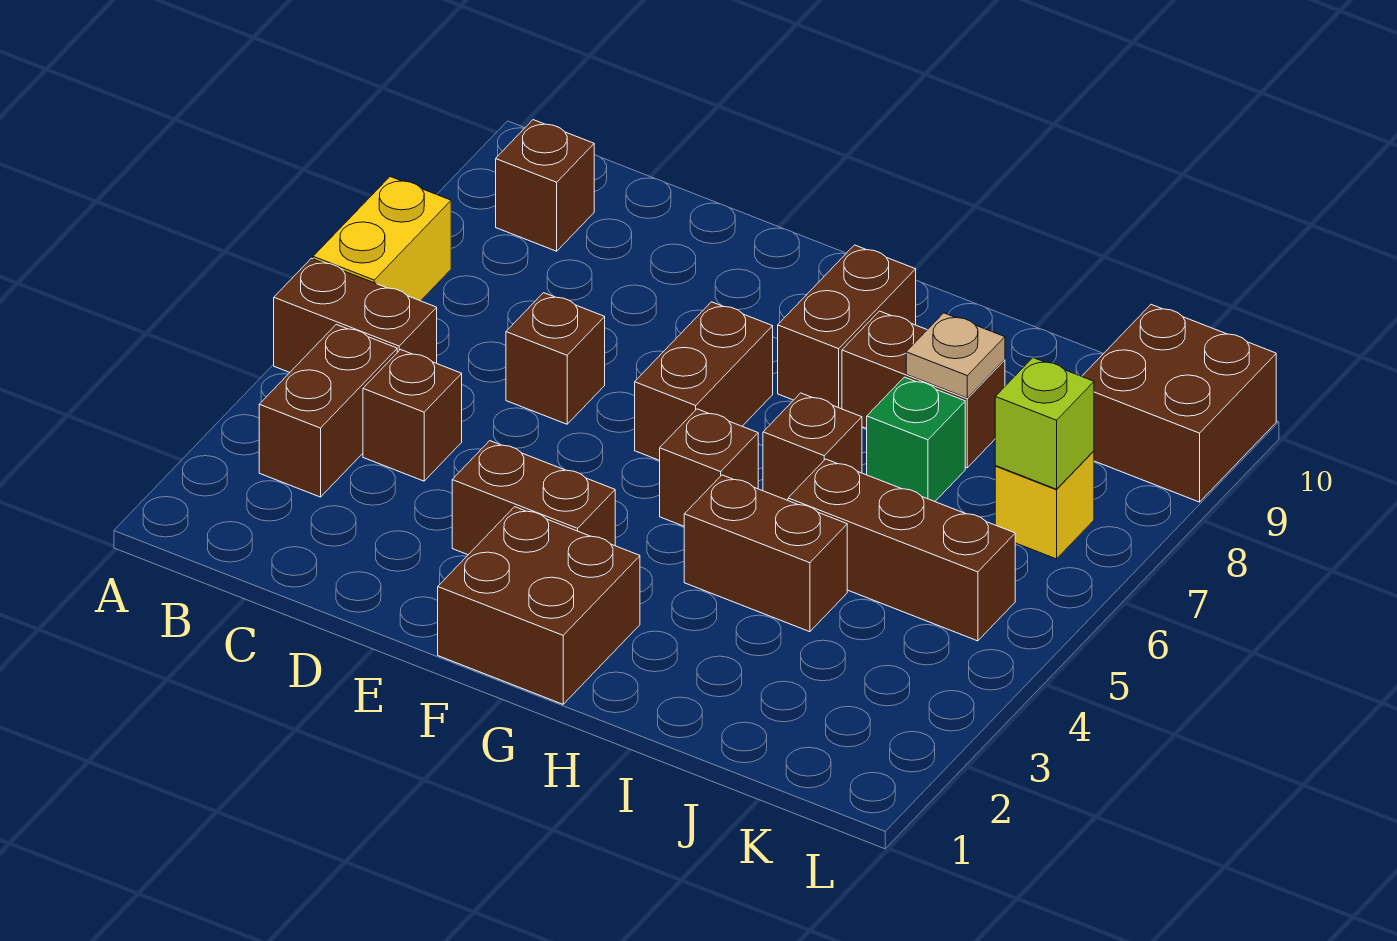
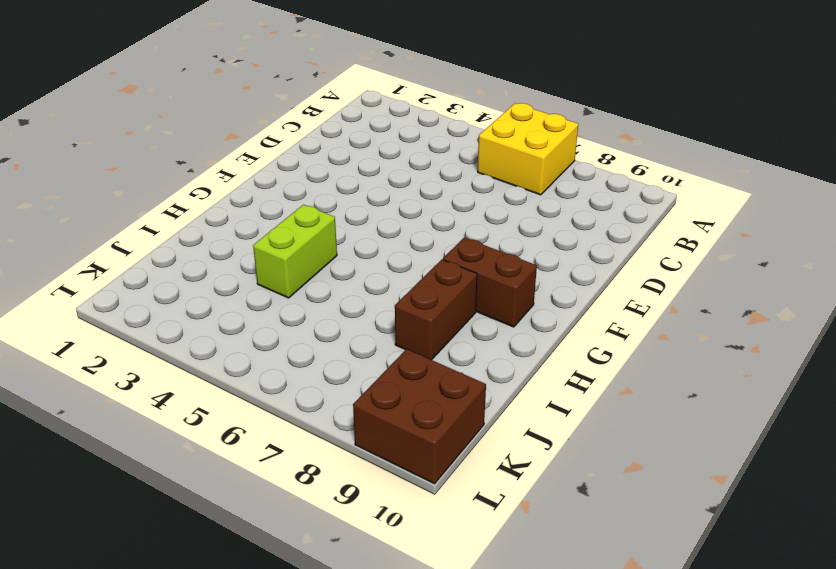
yellow 2x2 brick [478,103,578,195] -> yellow 1x2 brick [313,177,451,301]
lime 1x2 brick [253,205,337,298] -> brown 1x2 brick [684,475,847,632]
none -> brown 1x2 brick [274,258,437,372]
none -> brown 1x2 brick [259,324,397,497]
none -> brown 1x1 brick [496,120,594,251]

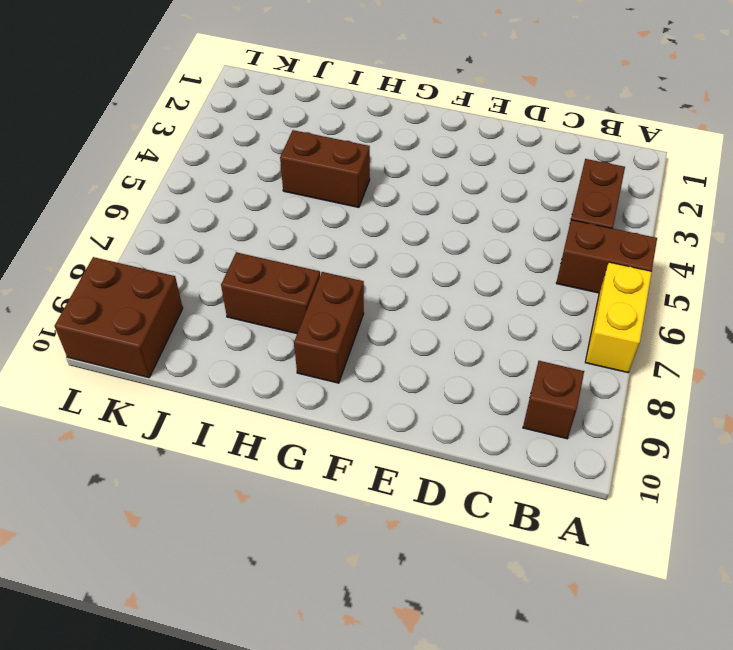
none -> brown 1x1 brick [363,350,462,481]
none -> brown 1x1 brick [506,293,605,424]
none -> brown 1x2 brick [452,441,615,555]

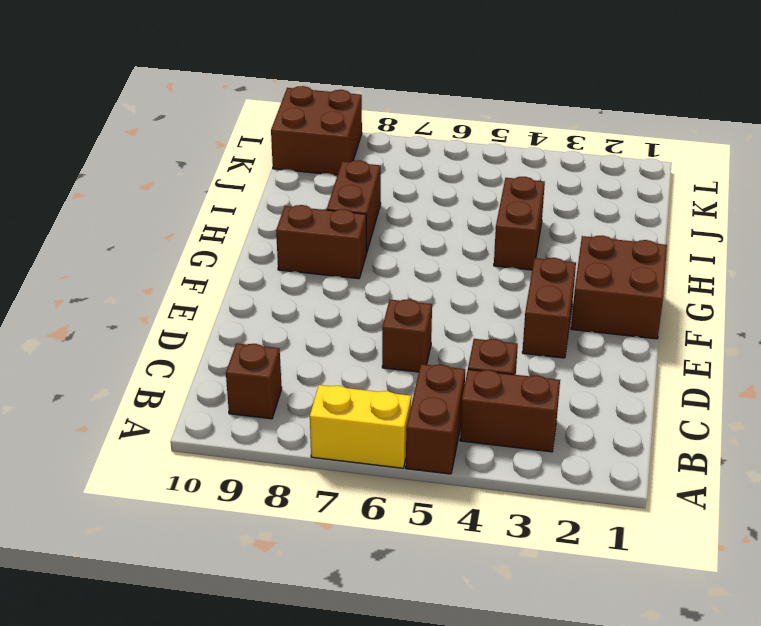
none -> brown 1x2 brick [635,302,773,460]
none -> brown 1x1 brick [660,409,758,526]
none -> brown 1x1 brick [763,393,862,500]

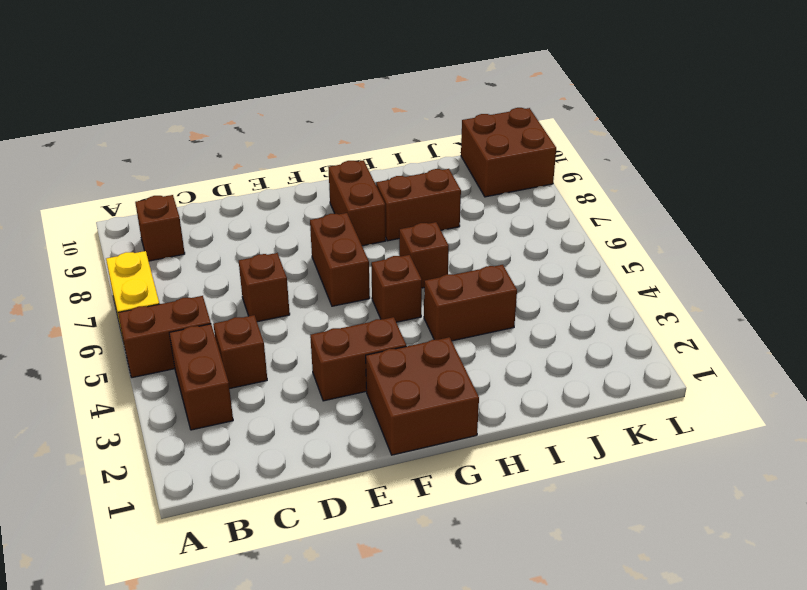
none -> brown 1x3 brick [788,459,1015,641]
none -> green 1x1 brick [867,377,965,501]
none -> yellow 1x1 brick [995,451,1094,559]

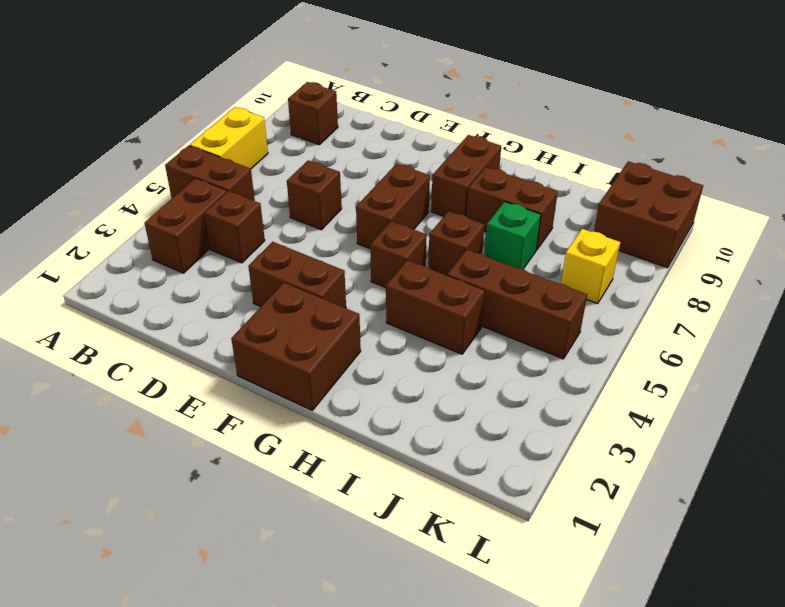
none -> tan 1x1 plate [906,313,1005,398]
none -> lime 1x1 brick [995,358,1094,489]

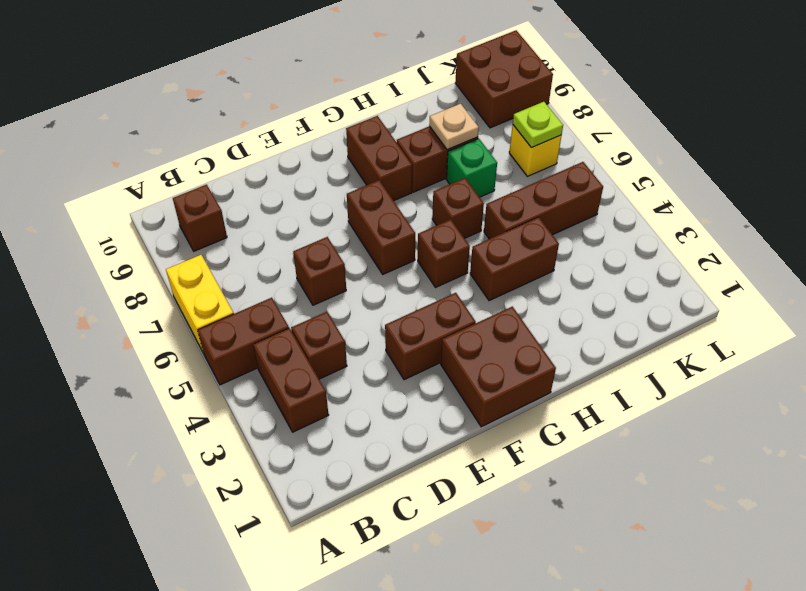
lime 1x1 plate [513,102,563,148] -> lime 1x1 brick [995,358,1094,489]

